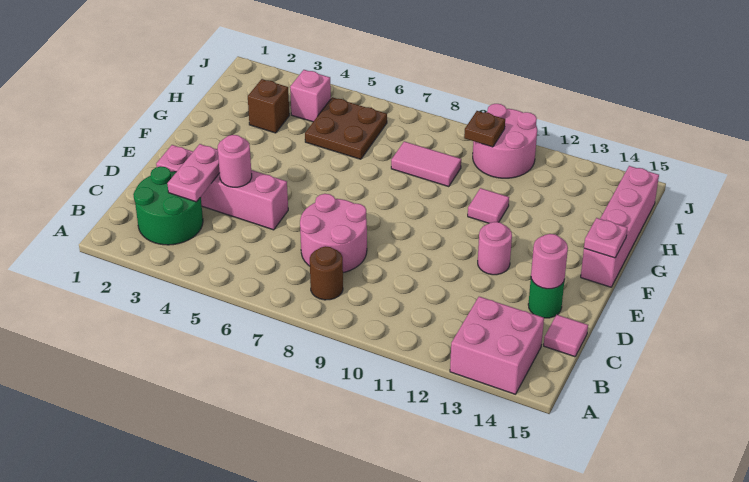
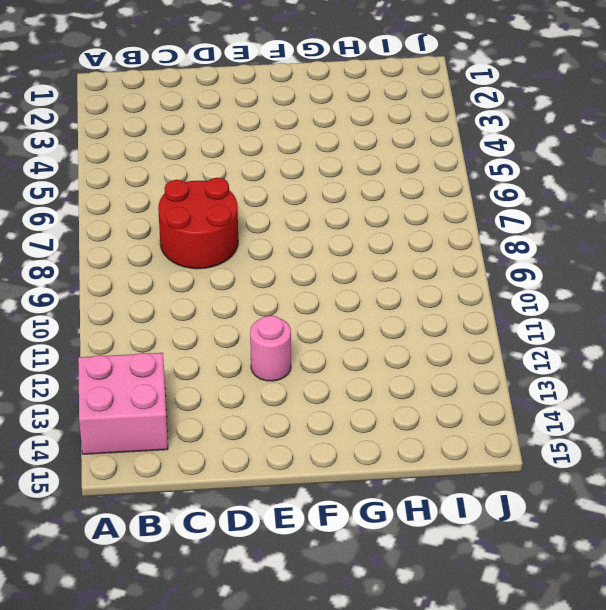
red 2x2 round brick [158,178,238,269] -> pink 2x2 round brick [300,194,367,273]
none -> green 2x2 round brick [133,166,203,245]
none -> brown 1x1 round brick [310,246,343,300]
none -> pink 1x1 tile [544,315,588,357]

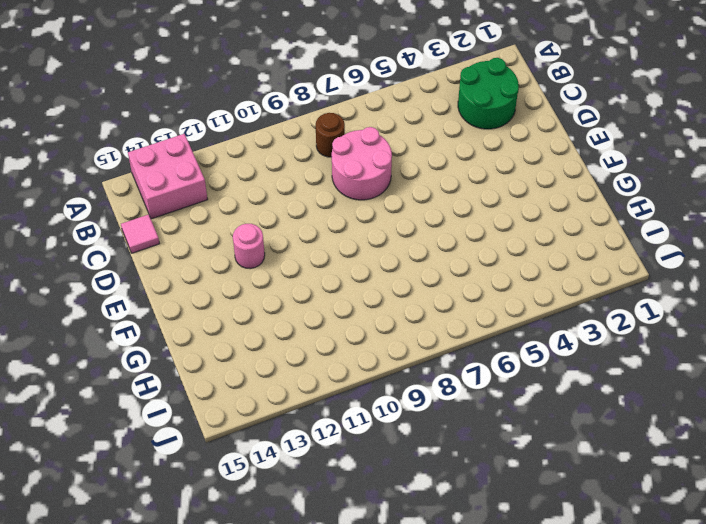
none -> pink 1x4 brick [156,145,288,230]
none -> green 1x1 round brick [528,279,565,318]
none -> pink 1x4 brick [581,166,659,287]

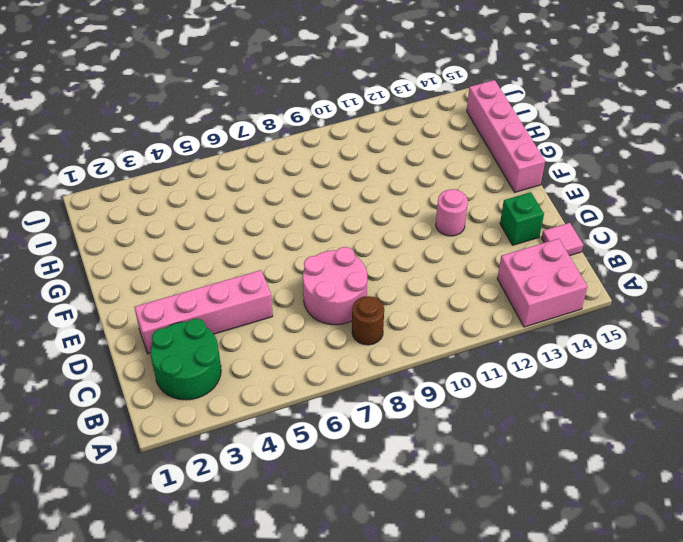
green 1x1 brick [500,192,544,245] -> green 1x1 round brick [528,279,565,318]
none -> pink 1x1 tile [468,188,509,223]
none -> brown 1x1 brick [248,79,289,133]
none -> brown 2x2 plate [305,97,387,159]

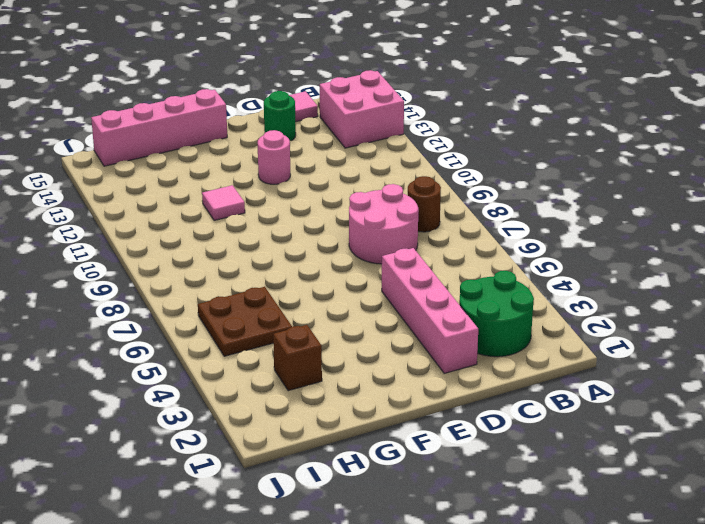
none -> pink 1x2 tile [391,141,461,187]
none -> pink 1x1 brick [290,70,331,122]
none -> pink 2x2 round brick [473,104,537,178]

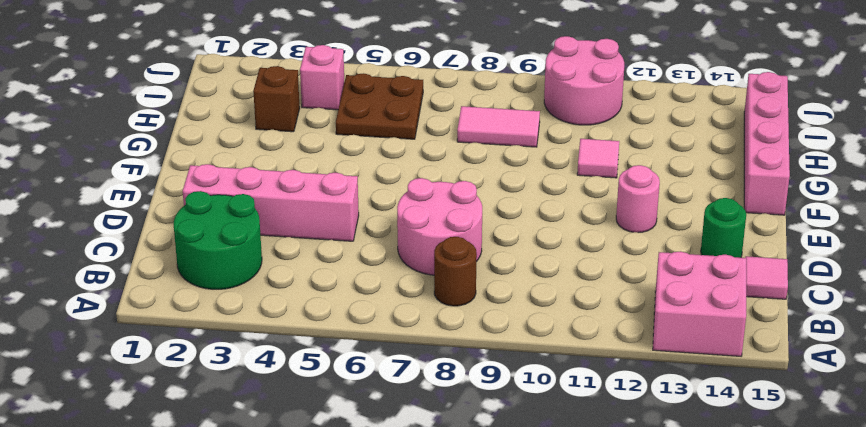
none -> pink 1x2 plate [167,144,220,202]
none -> pink 1x1 round brick [218,135,252,187]
none -> pink 1x1 round brick [531,234,568,289]

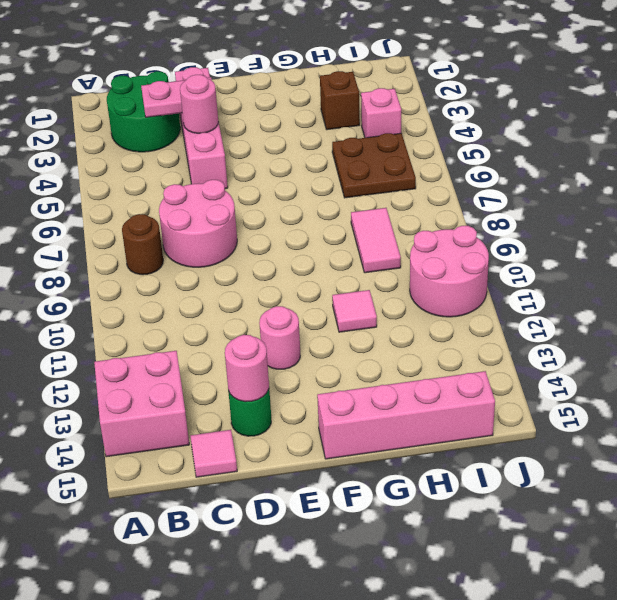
none -> pink 1x1 plate [584,218,627,258]
none -> brown 1x1 plate [464,111,505,147]

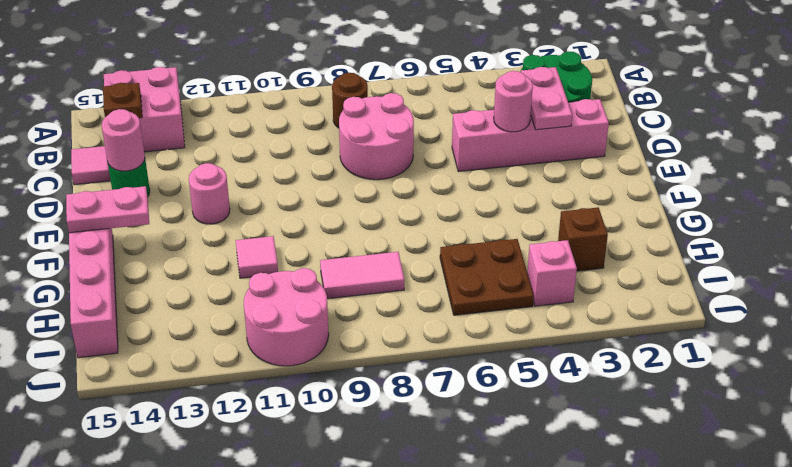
brown 1x1 plate [103,83,142,118] -> brown 1x1 plate moved to [464,111,505,147]
pink 1x2 plate [66,186,149,233] -> pink 1x1 plate [584,218,627,258]

